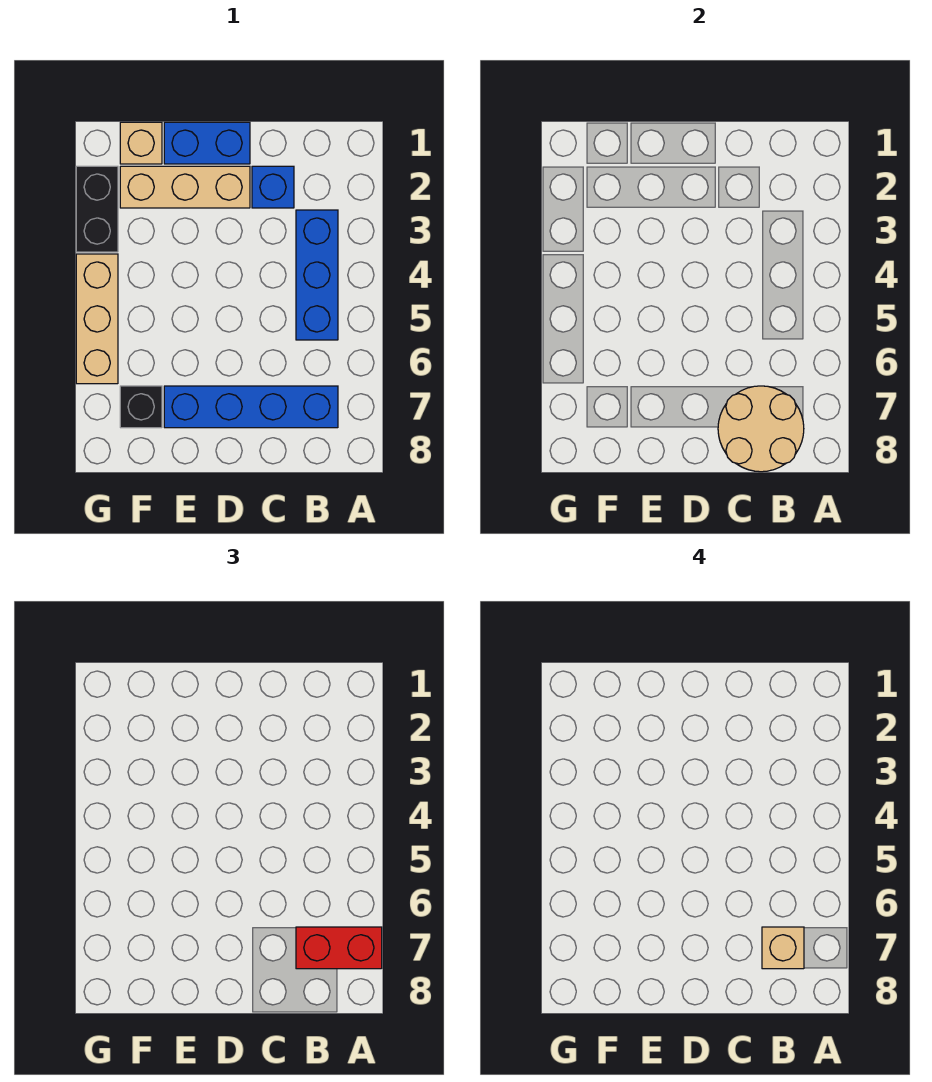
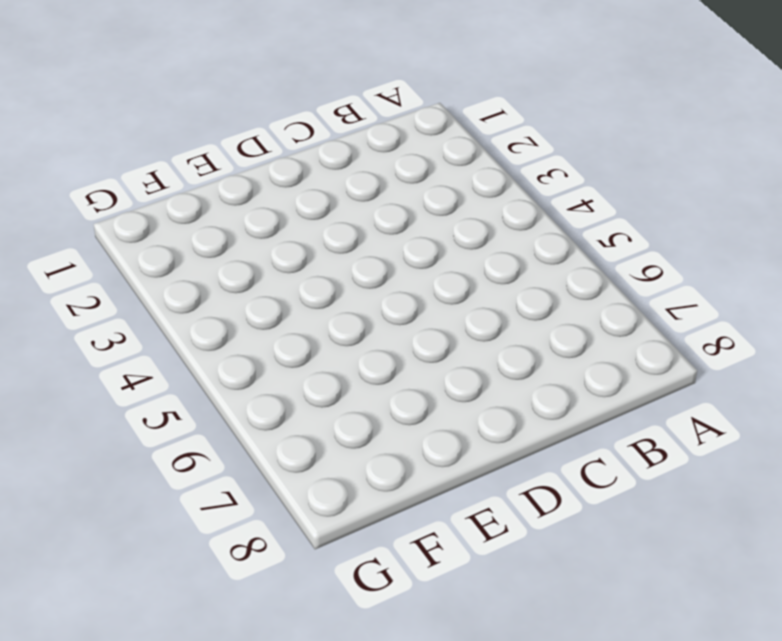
none -> blue 1x3 brick [296,210,338,340]
none -> blue 1x4 brick [164,386,338,428]
none -> blue 1x1 brick [252,166,294,208]

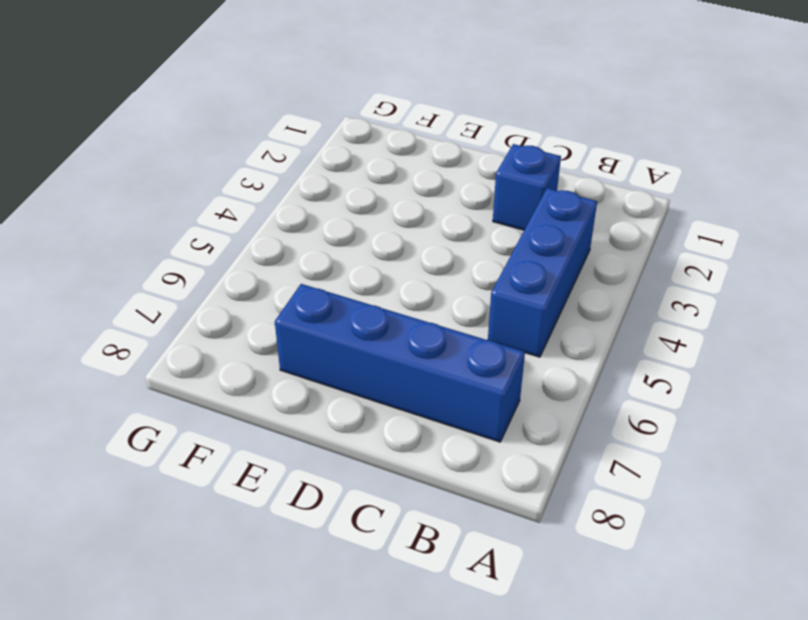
none -> blue 1x2 brick [164,122,250,164]
none -> tan 1x3 brick [120,166,250,208]
none -> tan 1x1 brick [120,122,162,164]

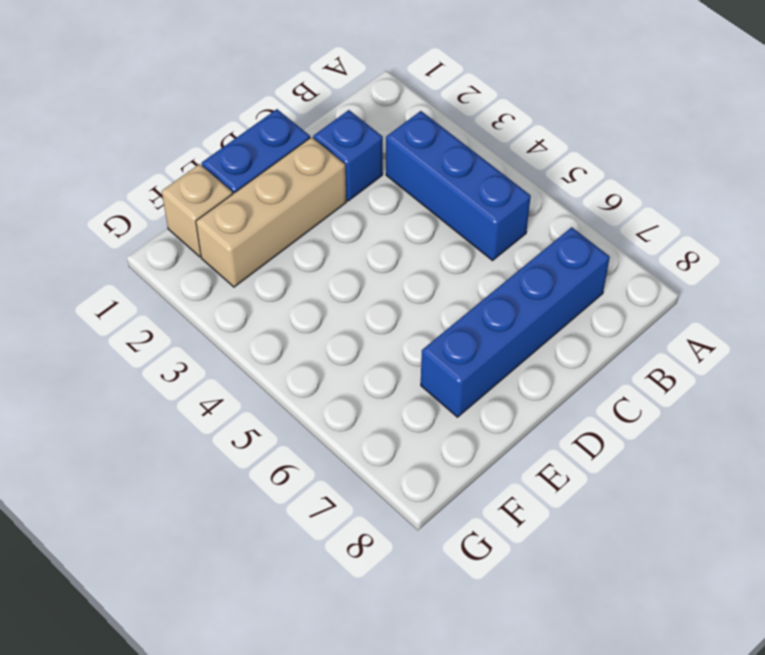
none -> black 1x1 brick [120,386,162,428]
none -> black 1x2 brick [76,166,118,252]
none -> tan 1x3 brick [76,254,118,384]

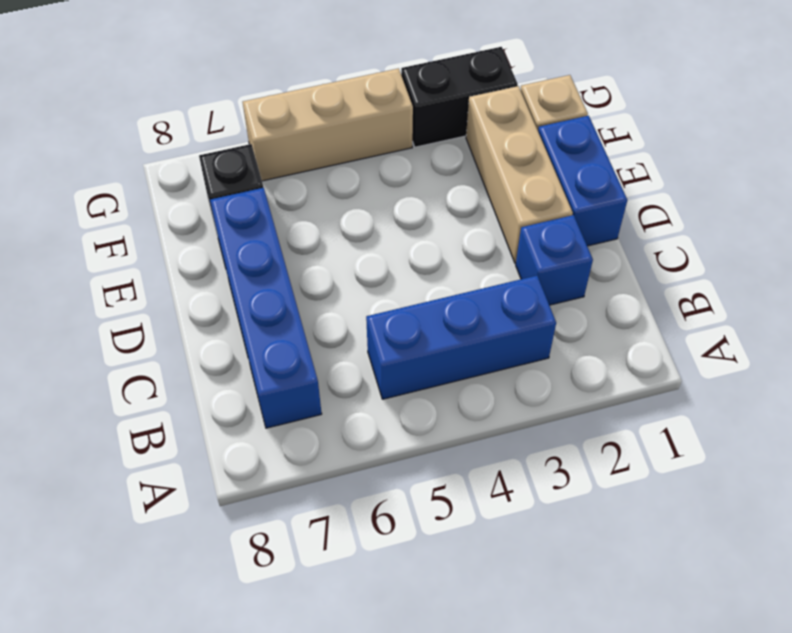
none -> tan 2x2 round brick [718,386,804,472]
none -> red 1x2 brick [296,927,382,969]
none -> tan 1x1 brick [762,927,804,969]

